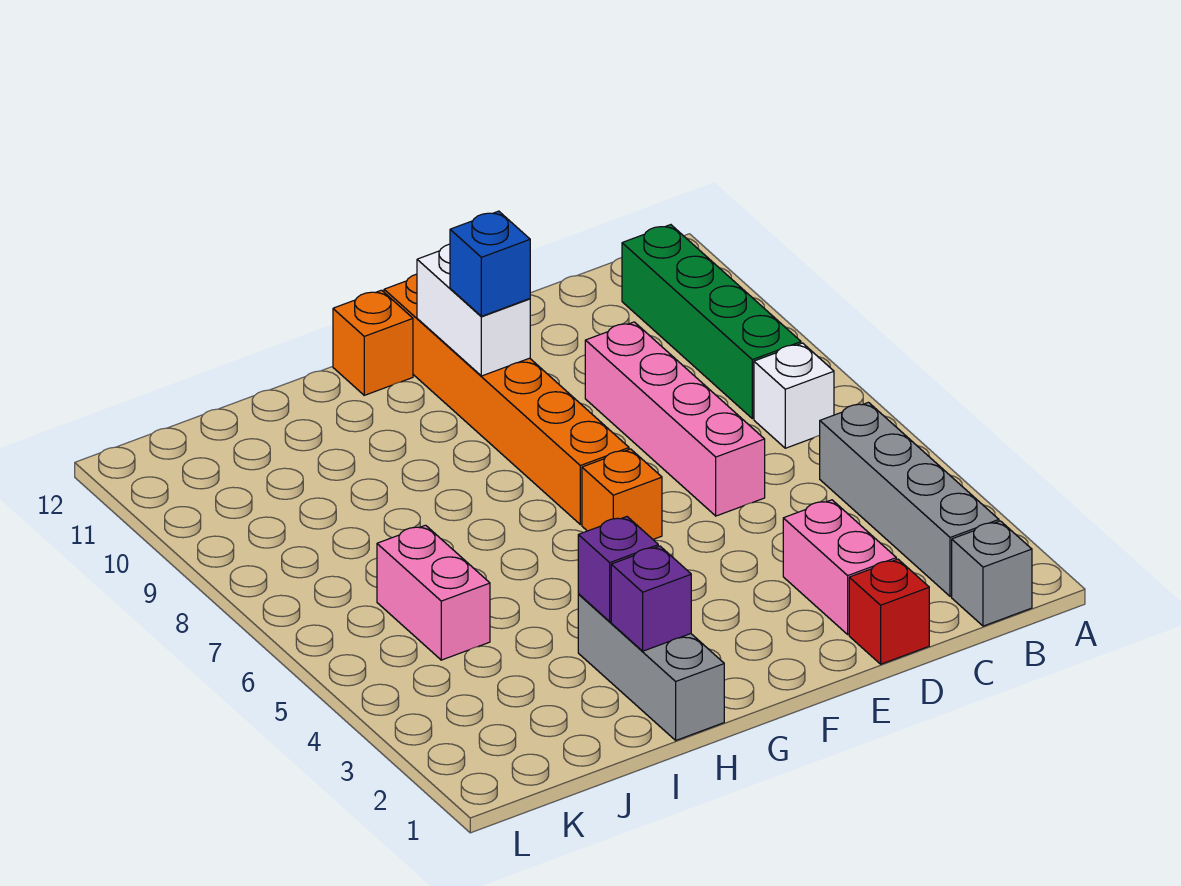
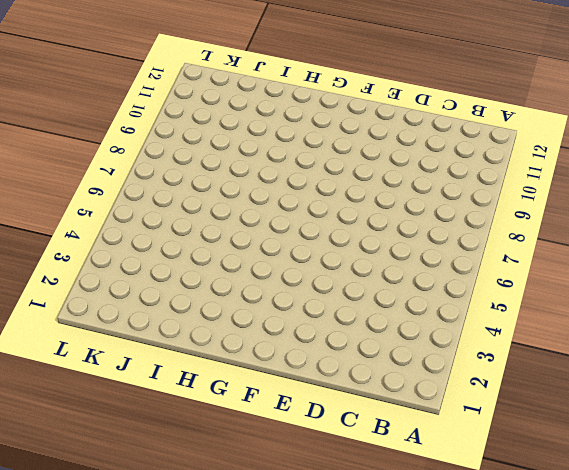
none -> grey 1x1 brick [952,521,1032,626]
none -> grey 1x4 brick [820,402,999,597]
none -> white 1x1 brick [754,343,834,448]

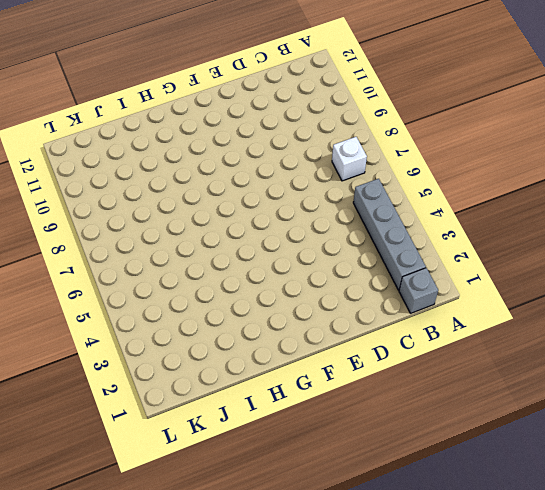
none -> green 1x4 brick [622,225,801,419]
none -> red 1x1 brick [849,559,929,664]
none -> pink 1x2 brick [783,500,896,634]

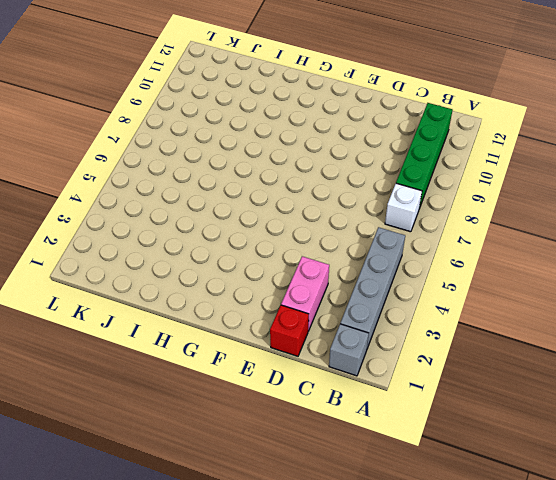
none -> pink 1x4 brick [585,322,765,516]
none -> orange 1x1 brick [582,449,662,539]
none -> orange 1x6 brick [384,274,629,525]

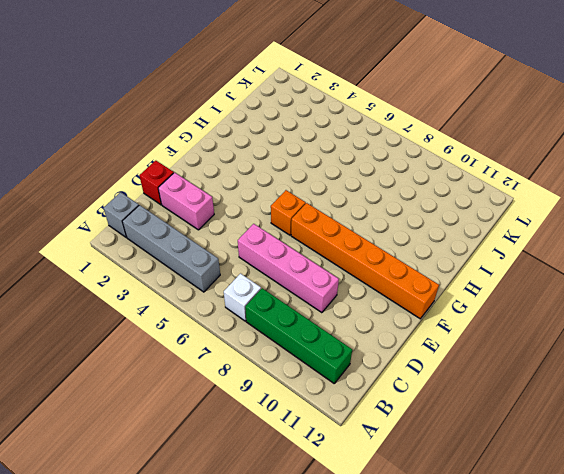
none -> orange 1x1 brick [333,290,413,395]
none -> grey 1x3 brick [578,594,724,740]
none -> pink 1x2 brick [377,525,490,660]

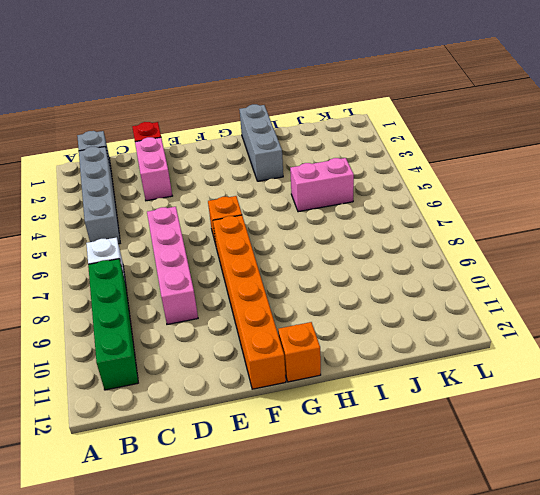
pink 1x2 brick [290,158,354,212] -> pink 1x2 brick turned to [377,525,490,660]
none -> white 1x2 brick [417,244,530,376]
none -> purple 1x1 brick [611,546,691,651]
none -> purple 1x1 brick [578,517,658,621]

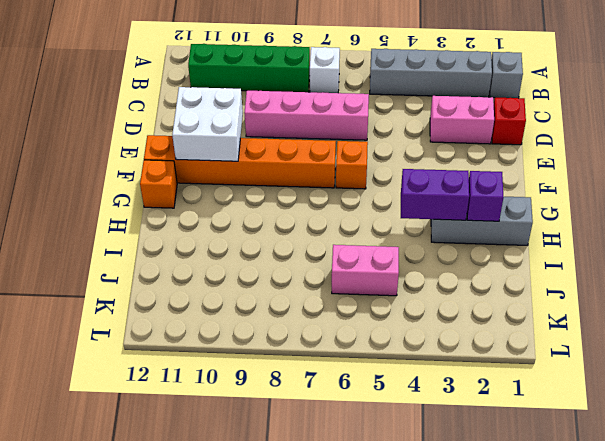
white 2x2 brick [172,87,243,161] -> white 1x2 brick [417,244,530,376]
purple 1x2 brick [401,169,469,220] -> purple 1x1 brick [578,517,658,621]
none -> blue 1x1 brick [450,211,530,316]

